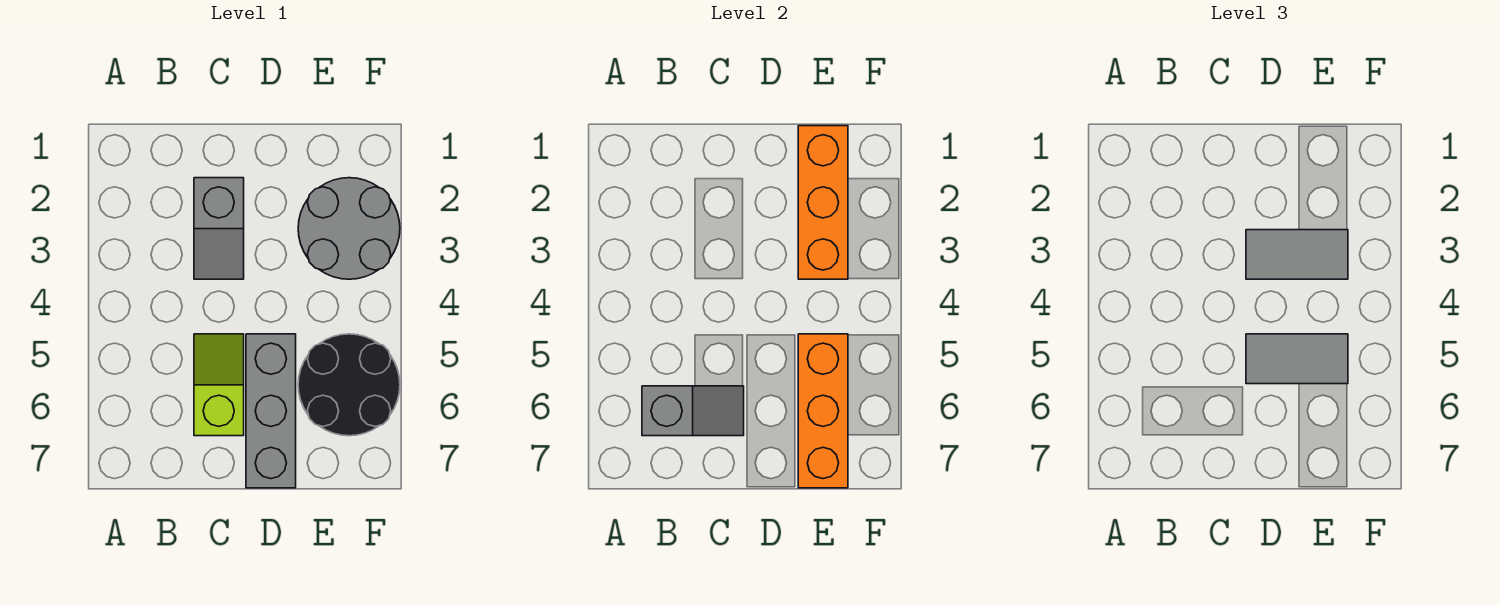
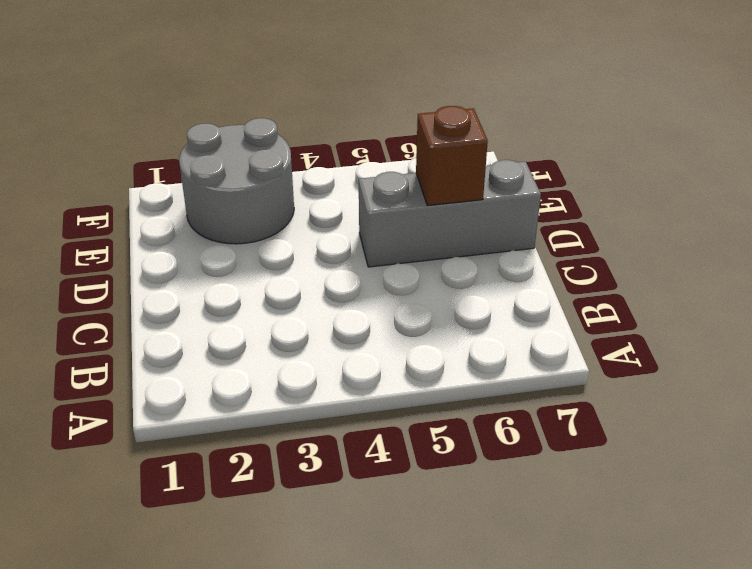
brown 1x1 brick [416,106,488,206] -> none
none -> grey 1x2 slope [194,178,244,279]
none -> lime 1x2 slope [194,334,244,436]

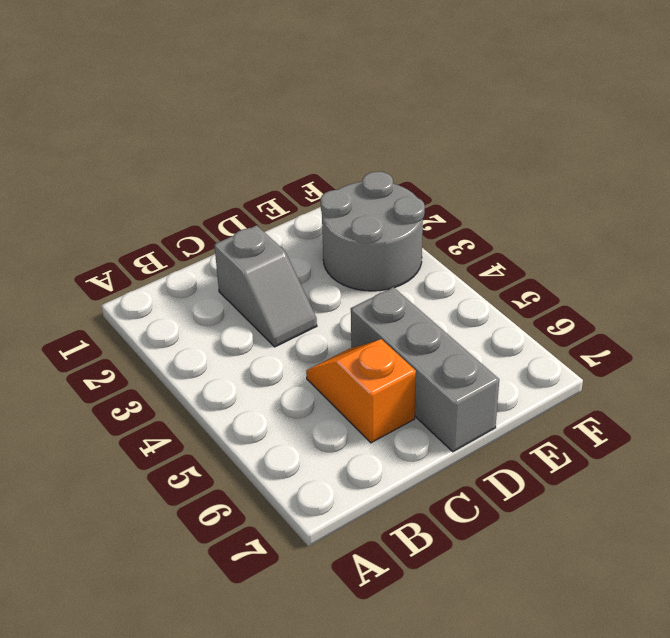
orange 1x2 slope [306,339,416,443] -> lime 1x2 slope [194,334,244,436]
none -> black 2x2 round brick [298,334,400,436]
none -> grey 1x2 slope [642,386,744,436]

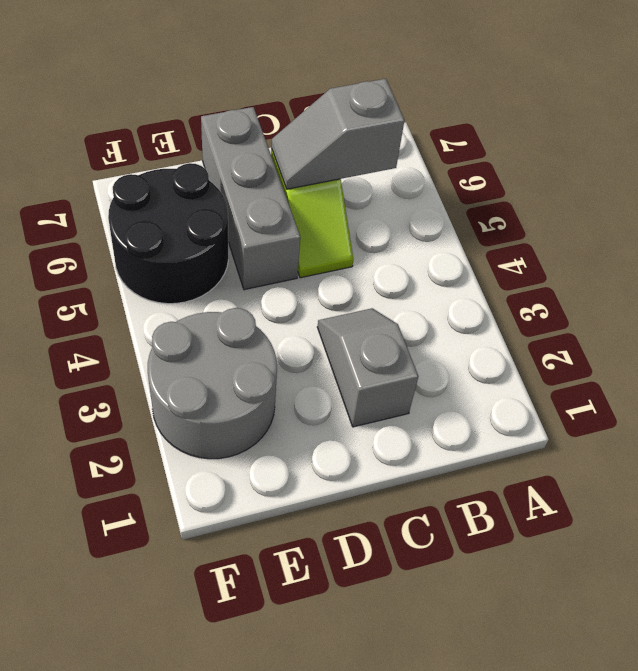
none -> orange 1x3 brick [798,126,848,279]
none -> orange 1x3 brick [798,334,848,488]

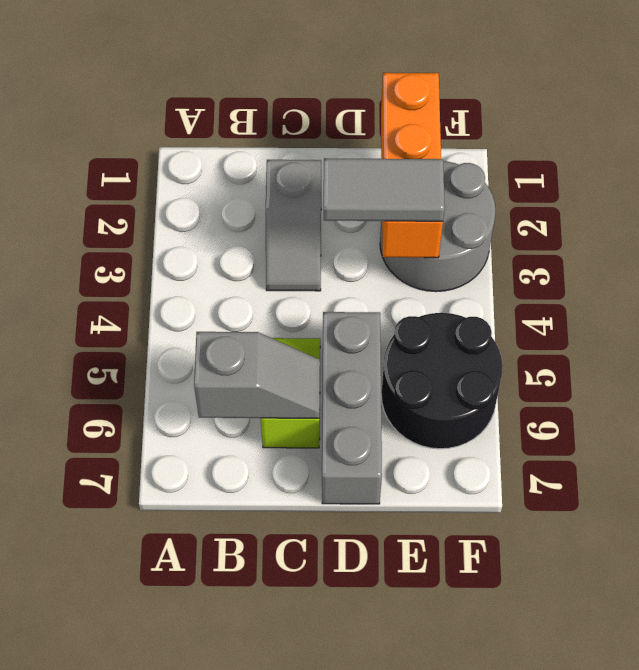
none -> orange 1x3 brick [798,334,848,488]
none -> grey 1x2 tile [1246,334,1348,384]

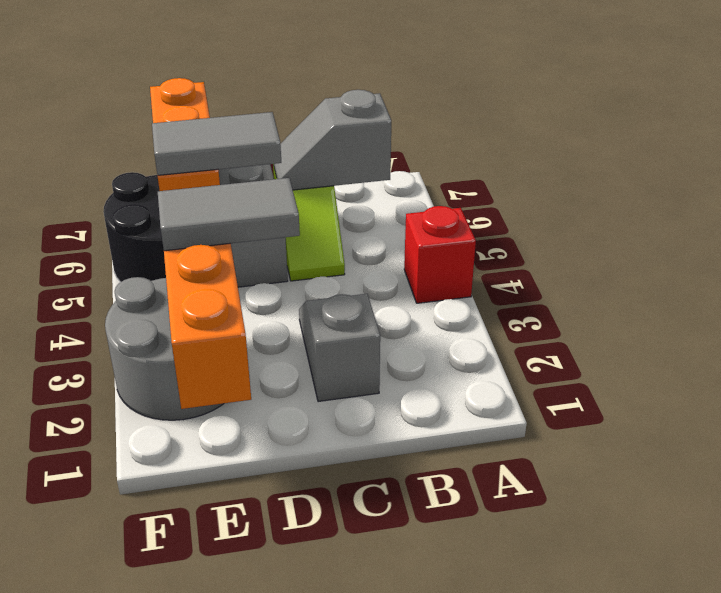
red 1x1 brick [404,206,476,303] -> none

